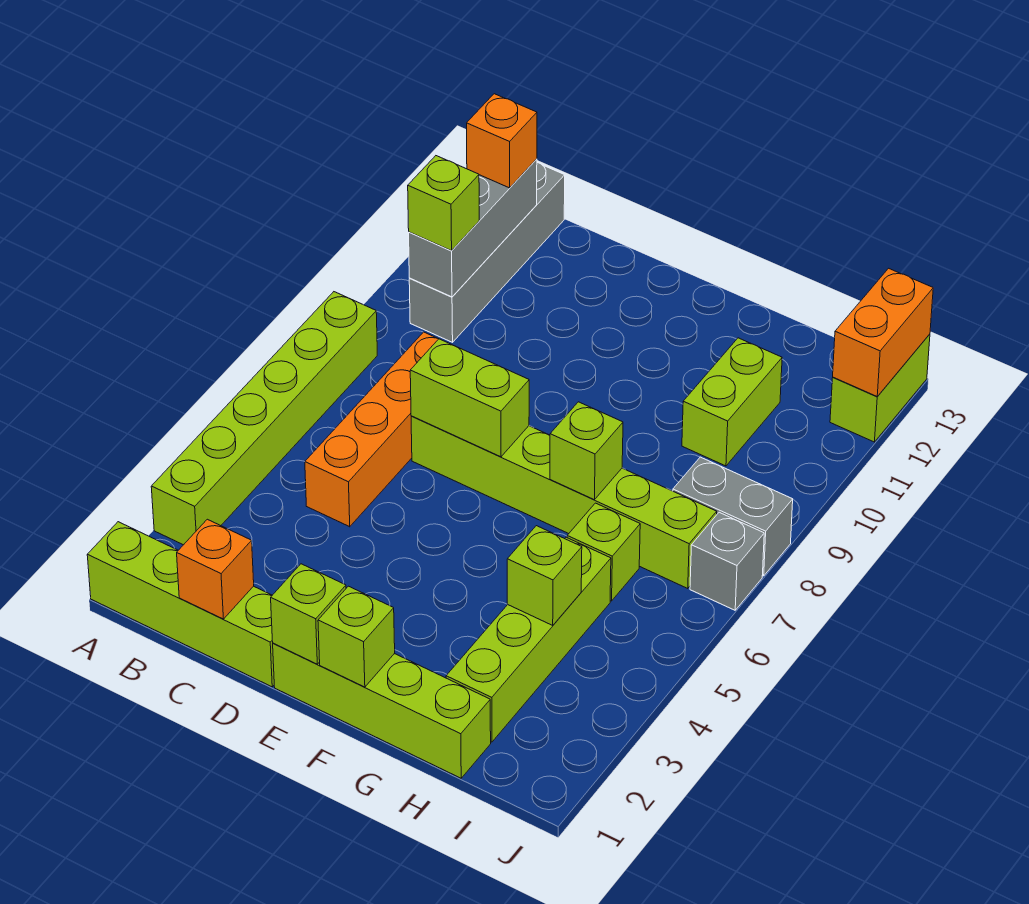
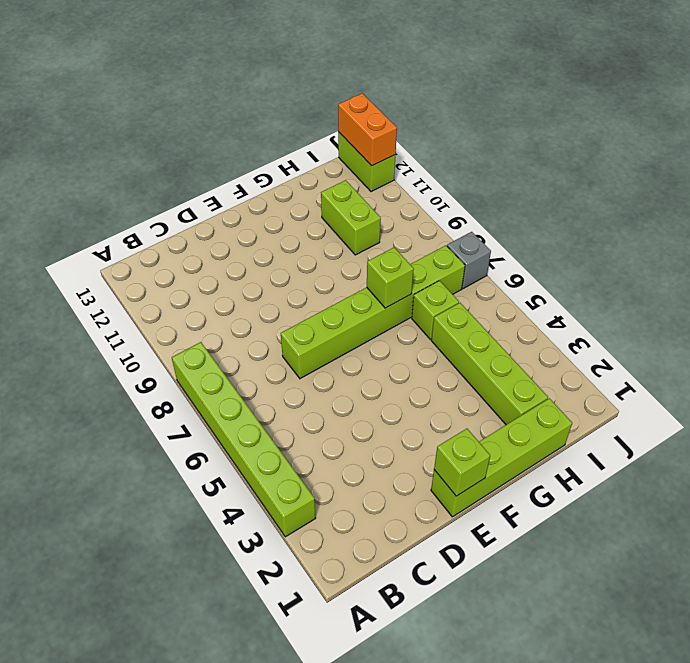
none -> lime 1x4 brick [87,522,274,687]
none -> grey 1x4 brick [409,162,565,342]
none -> orange 1x4 brick [305,332,438,527]

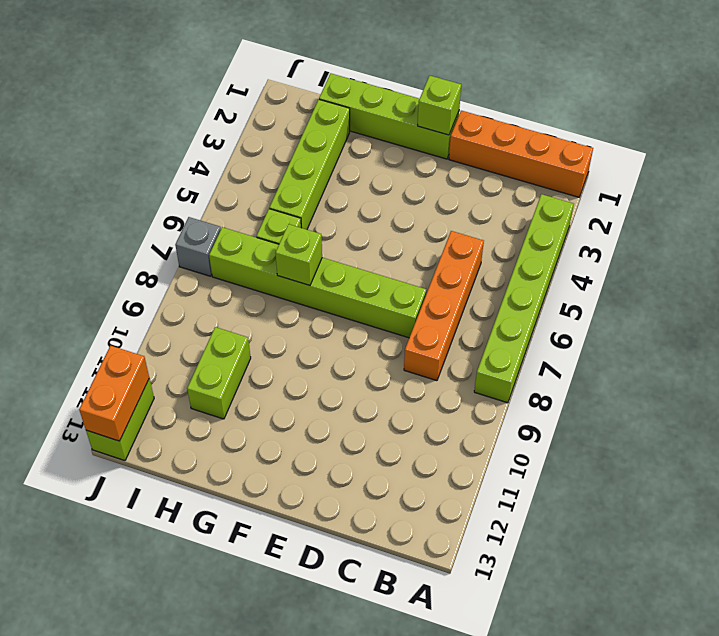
orange 1x4 brick [449,111,593,197] -> lime 1x4 brick [87,522,274,687]
none -> grey 1x4 brick [409,162,565,342]
none -> grey 1x2 brick [673,457,793,576]
none -> grey 1x3 brick [409,159,537,297]

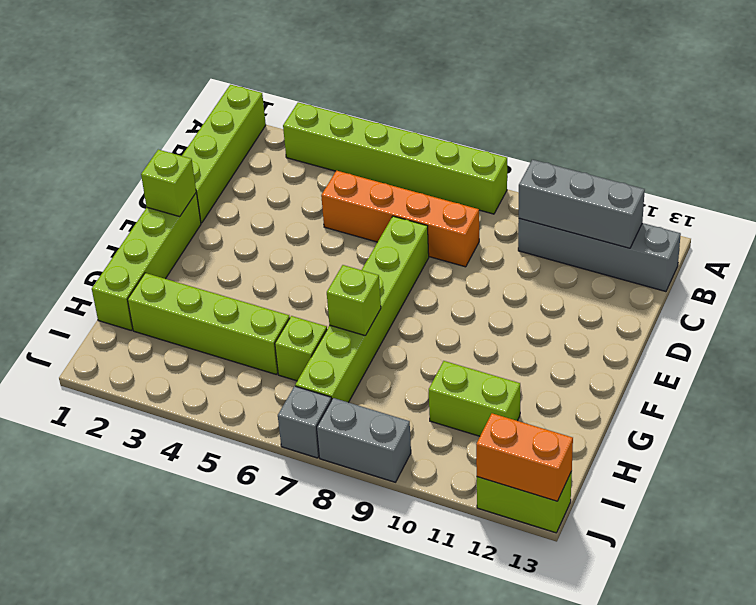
grey 1x2 brick [317,398,411,482] -> grey 1x2 brick turned to [673,457,793,576]
none -> orange 1x1 brick [177,519,254,619]
none -> lime 1x2 brick [410,339,529,457]
none -> lime 1x1 brick [318,586,395,687]

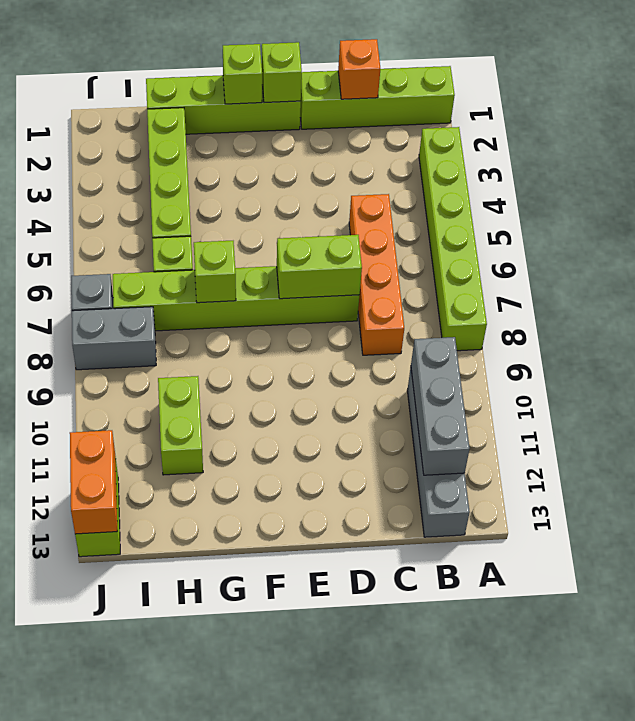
none -> lime 1x1 brick [507,526,582,625]
none -> lime 1x1 brick [408,156,479,251]
none -> orange 1x1 brick [467,94,537,188]

